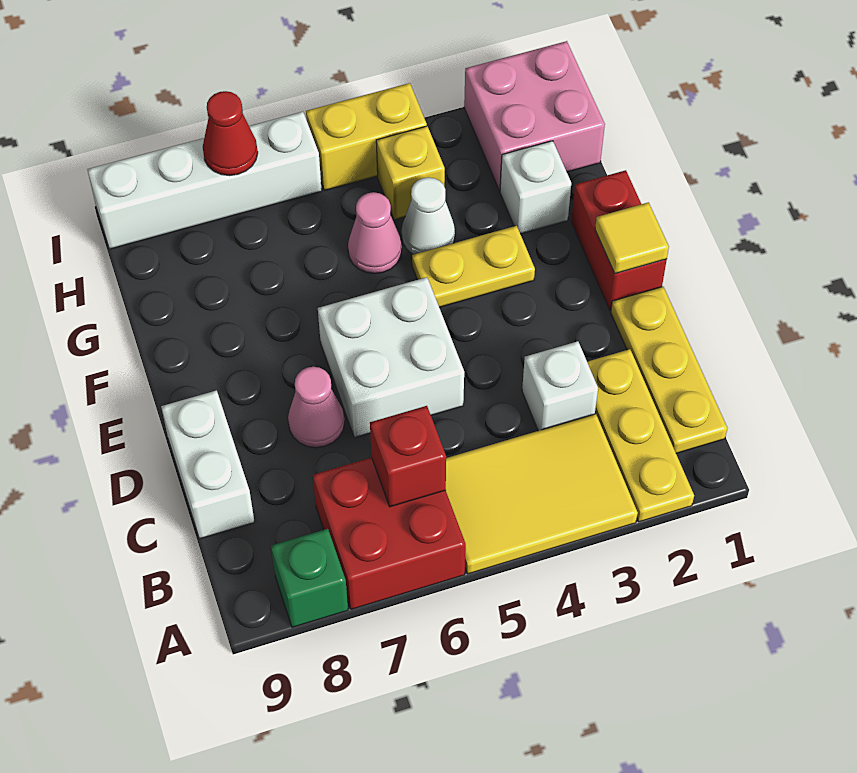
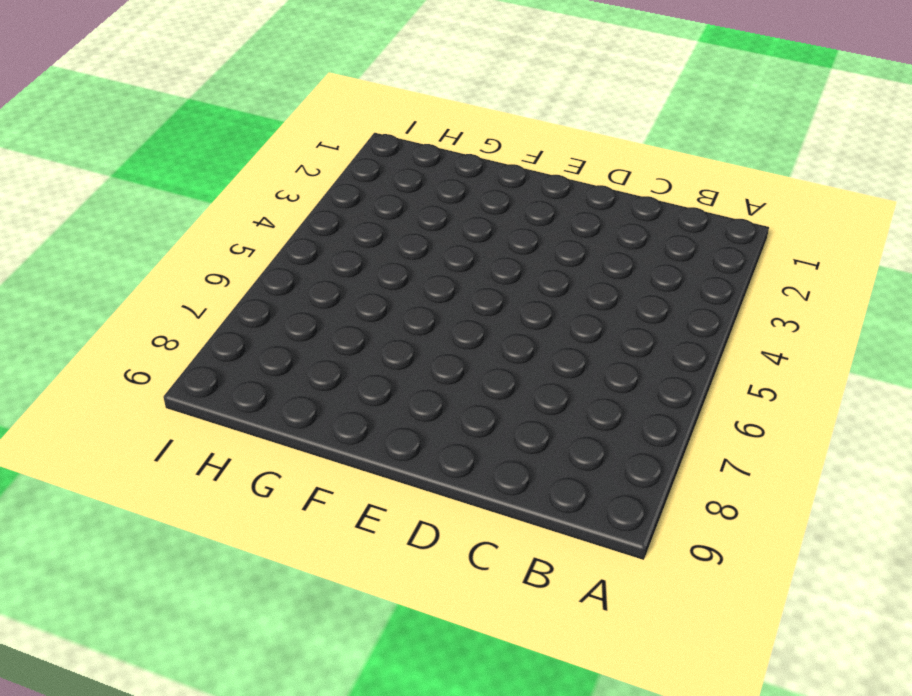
none -> yellow 1x3 plate [587,349,694,522]
none -> yellow 2x3 tile [446,414,638,574]
none -> red 2x2 brick [313,457,466,609]

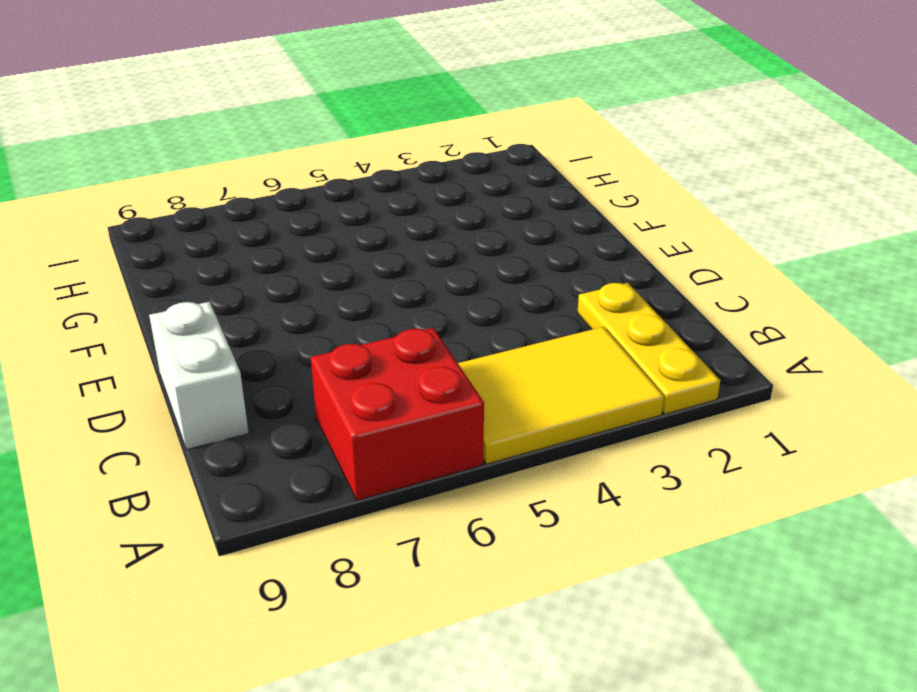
none -> green 1x1 brick [271,529,348,627]
none -> yellow 1x3 plate [611,287,728,453]
none -> white 1x1 brick [522,341,598,431]

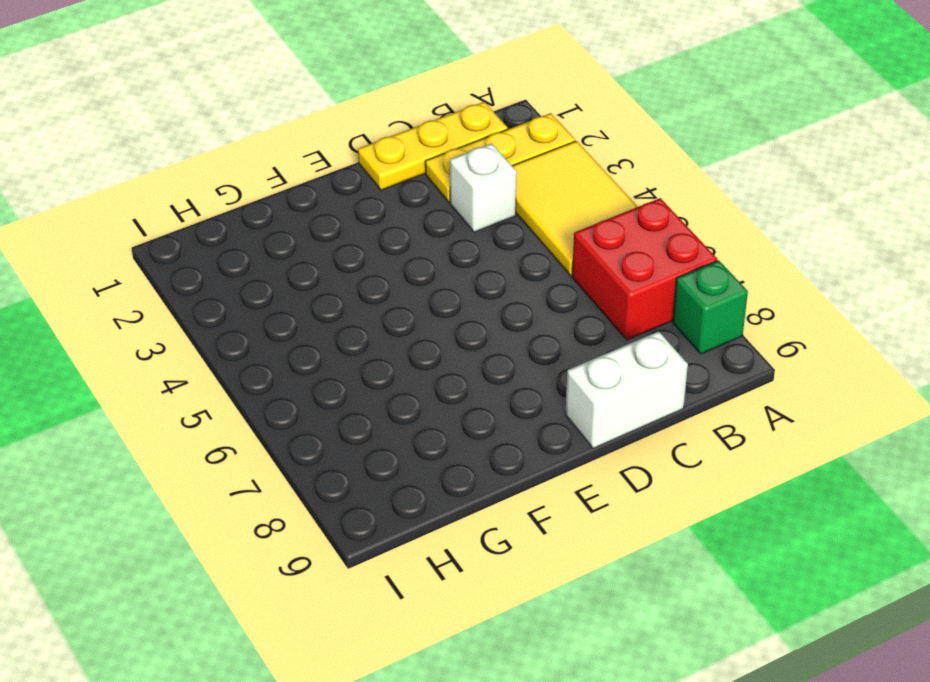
none -> white 2x2 brick [318,277,464,438]
none -> pink 1x1 cone [288,367,345,448]
none -> red 1x2 brick [571,170,667,310]

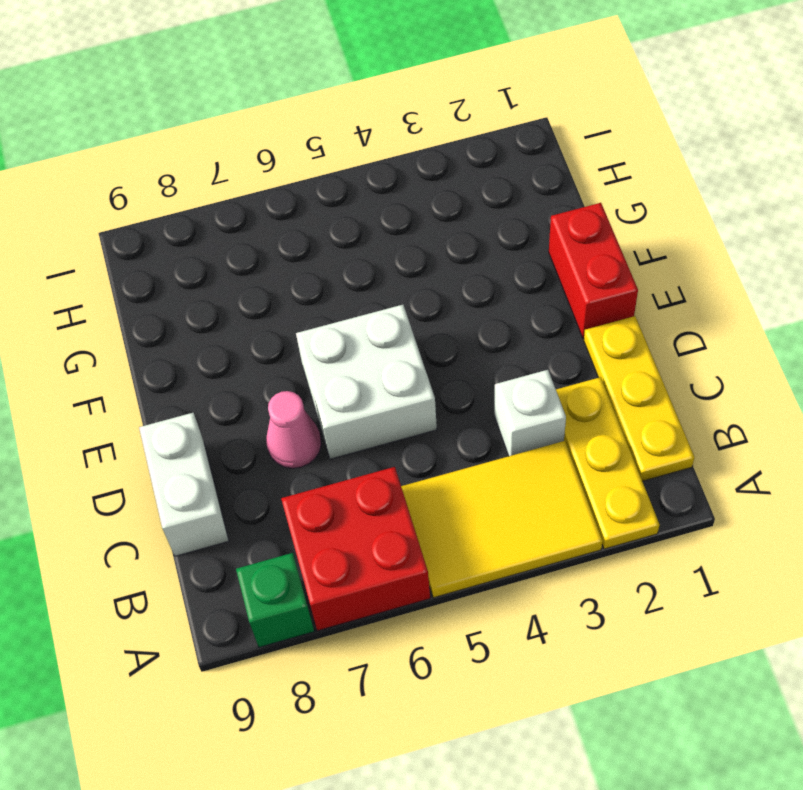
none -> yellow 1x2 plate [412,226,535,307]
none -> white 1x1 brick [500,141,571,234]
none -> white 1x1 cone [402,177,455,254]

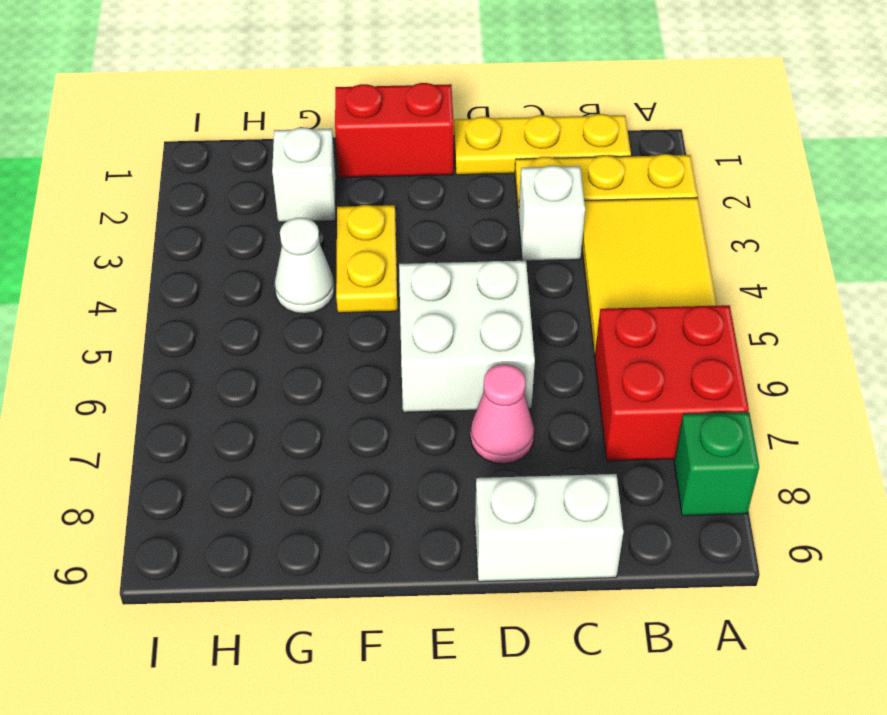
none -> pink 1x1 cone [348,192,402,274]
none -> pink 2x2 brick [464,41,605,191]
none -> yellow 1x1 brick [376,126,445,220]

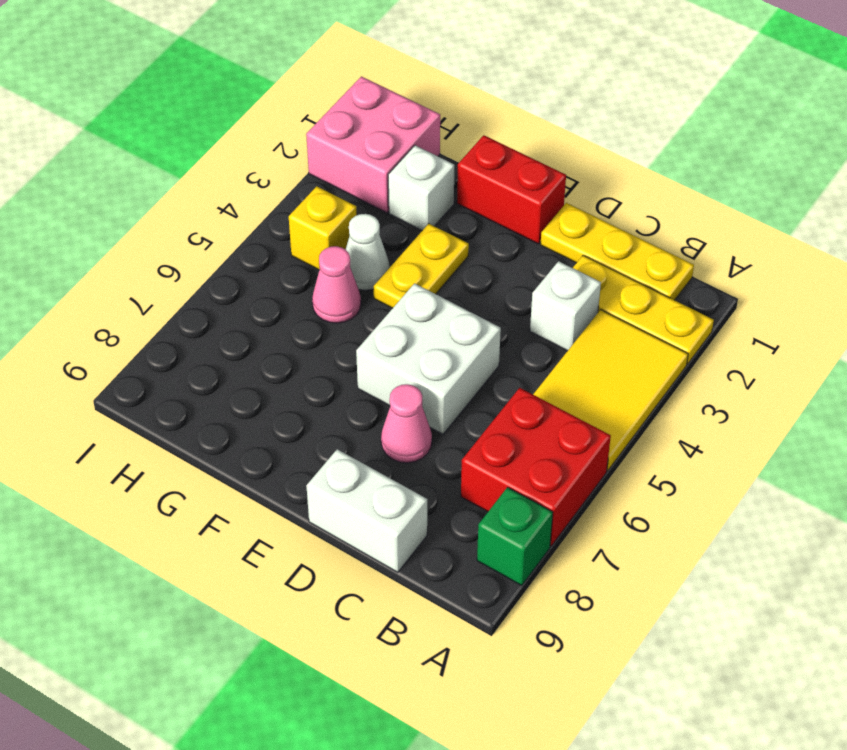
none -> yellow 1x2 brick [306,83,427,191]
none -> white 1x4 brick [87,112,322,249]
none -> red 1x1 brick [370,406,446,507]

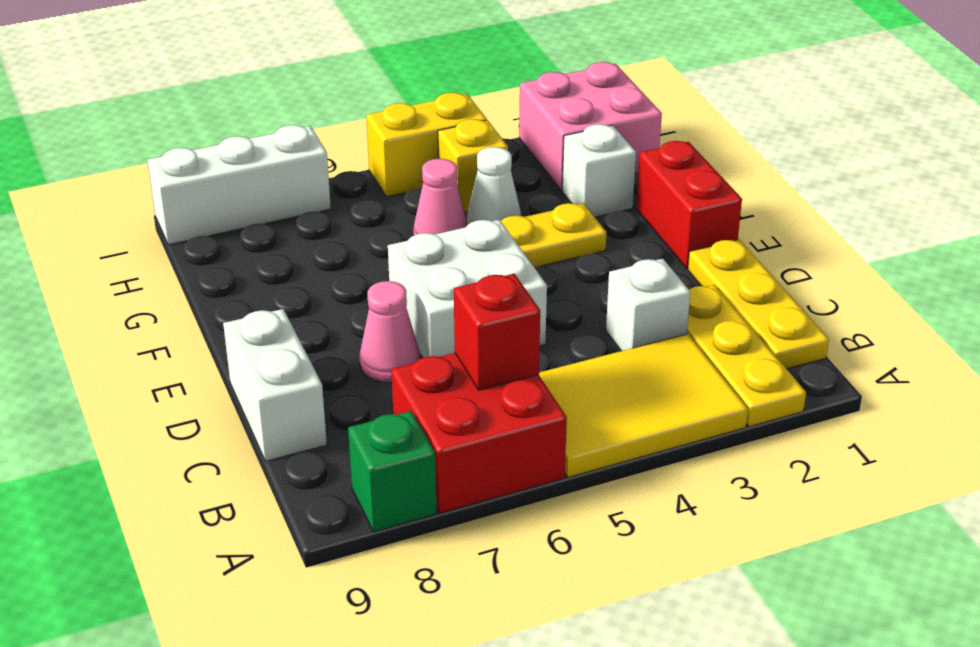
white 1x3 brick [147,125,331,245] -> white 1x4 brick [87,112,322,249]
none -> yellow 1x1 tile [595,202,669,274]
none -> red 1x1 cone [203,91,258,176]

